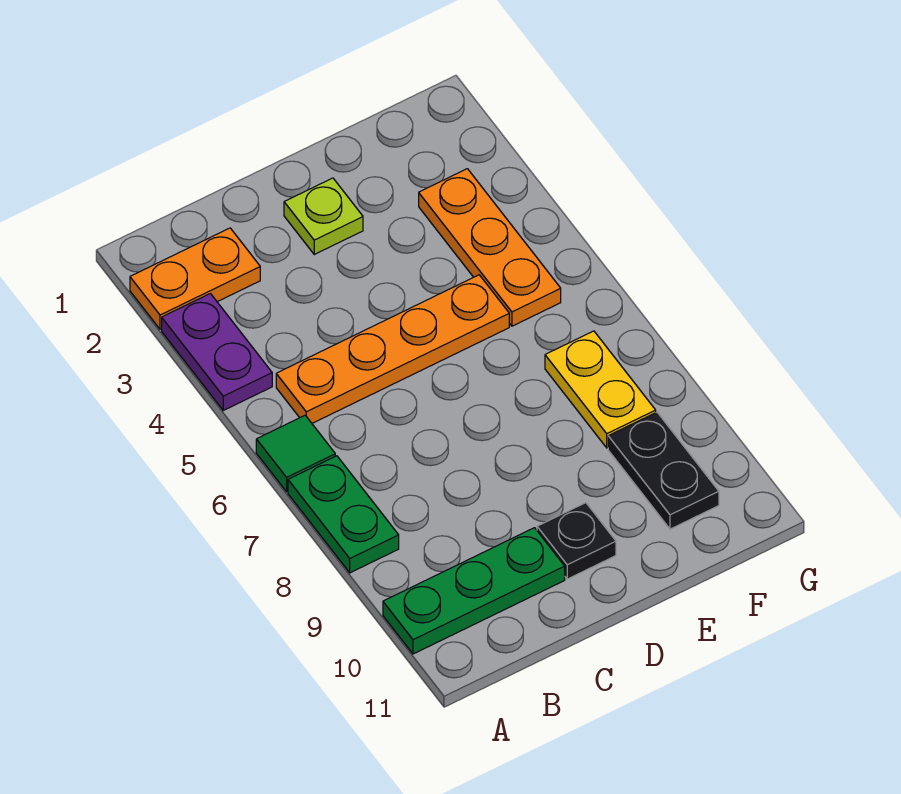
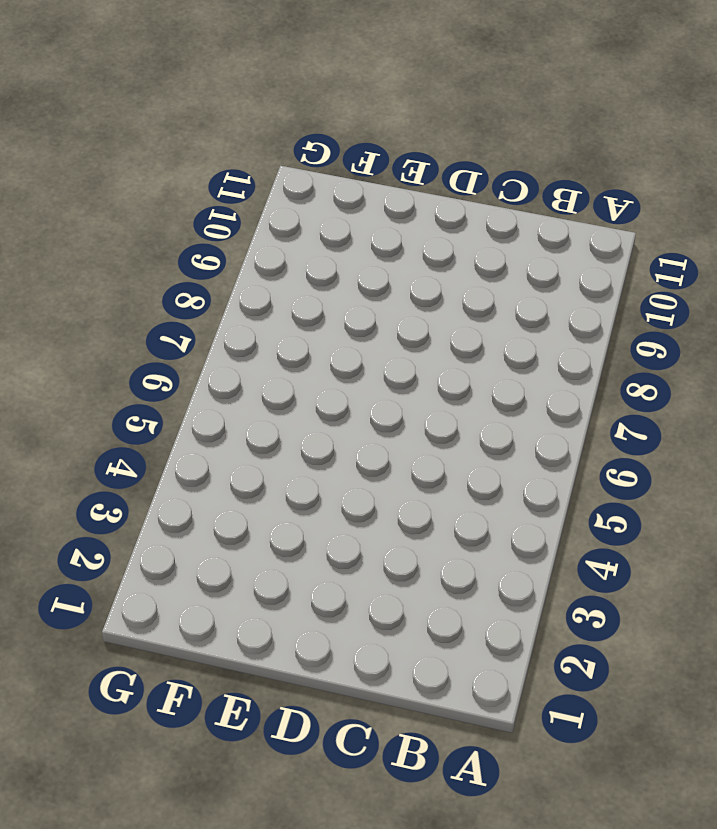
none -> orange 1x2 plate [130,228,260,329]
none -> purple 1x2 plate [162,294,272,410]

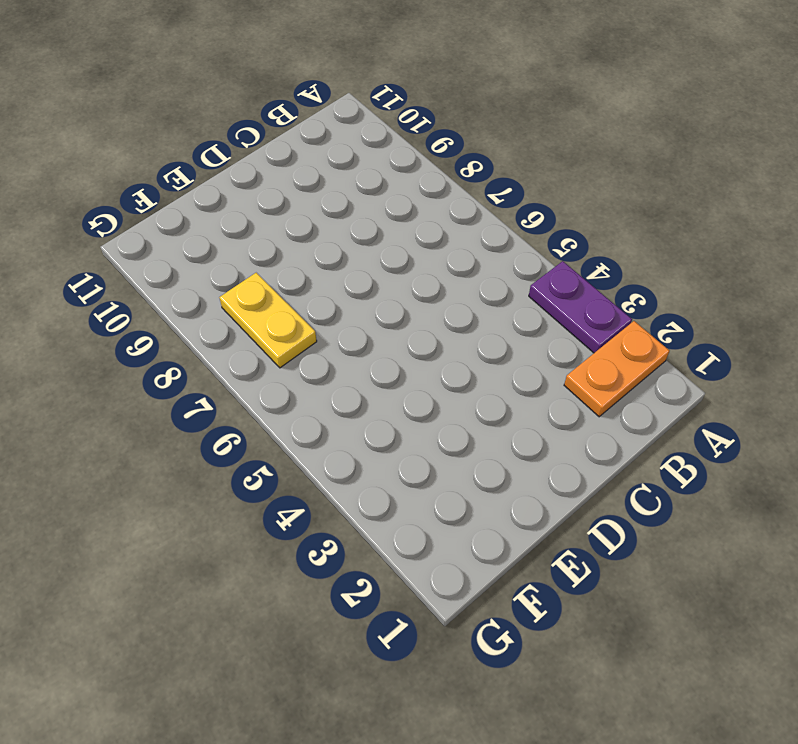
none -> green 1x1 tile [256,415,335,492]
none -> green 1x2 plate [288,456,399,573]

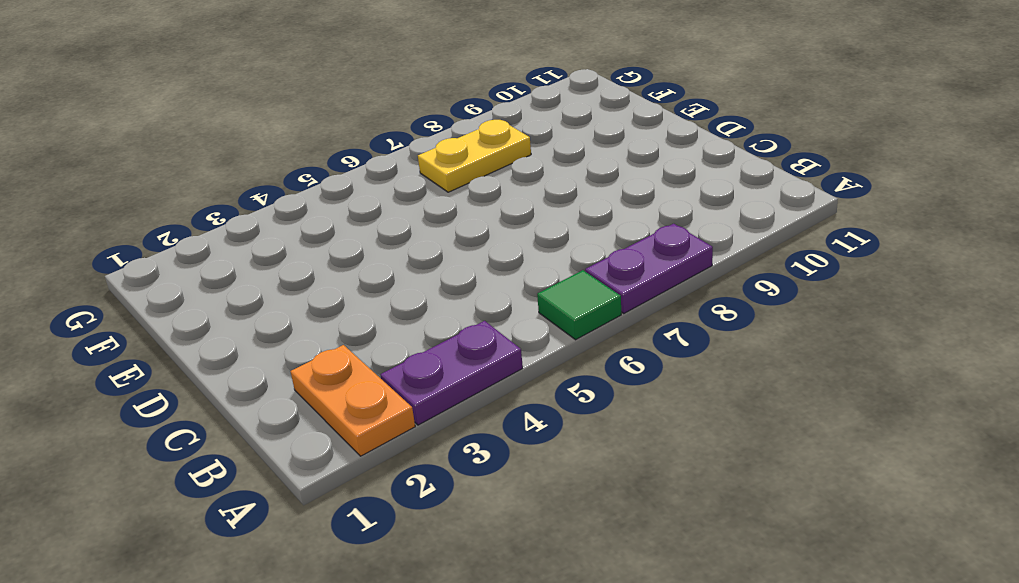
purple 1x2 plate [585,224,713,313] -> green 1x2 plate [288,456,399,573]
none -> green 1x3 plate [383,528,565,654]
none -> orange 1x4 plate [276,275,509,423]

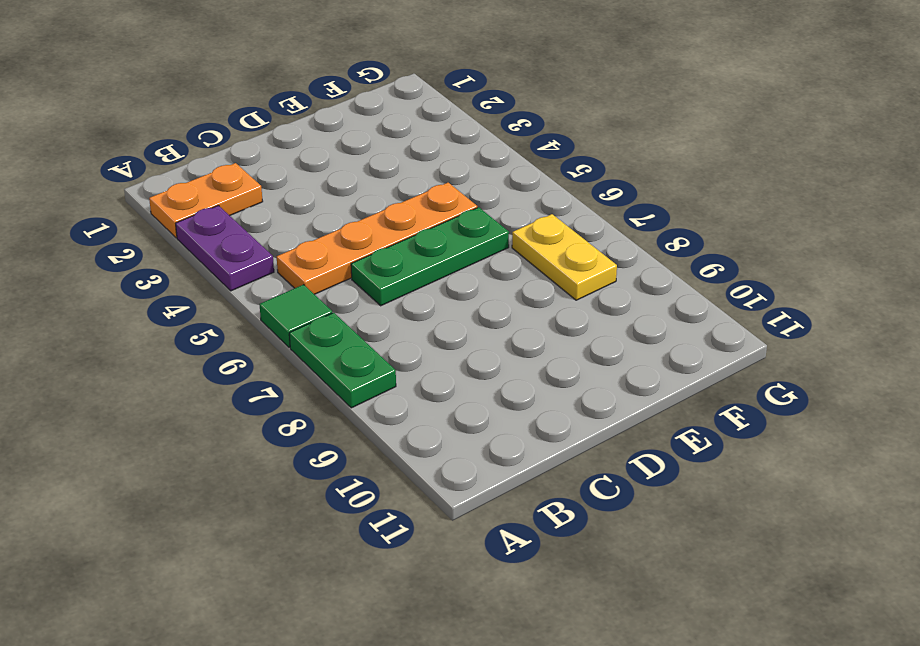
green 1x3 plate [351,207,509,306] -> green 1x3 plate moved to [383,528,565,654]
none -> lime 1x1 plate [284,178,363,254]
none -> black 1x1 plate [537,503,616,579]

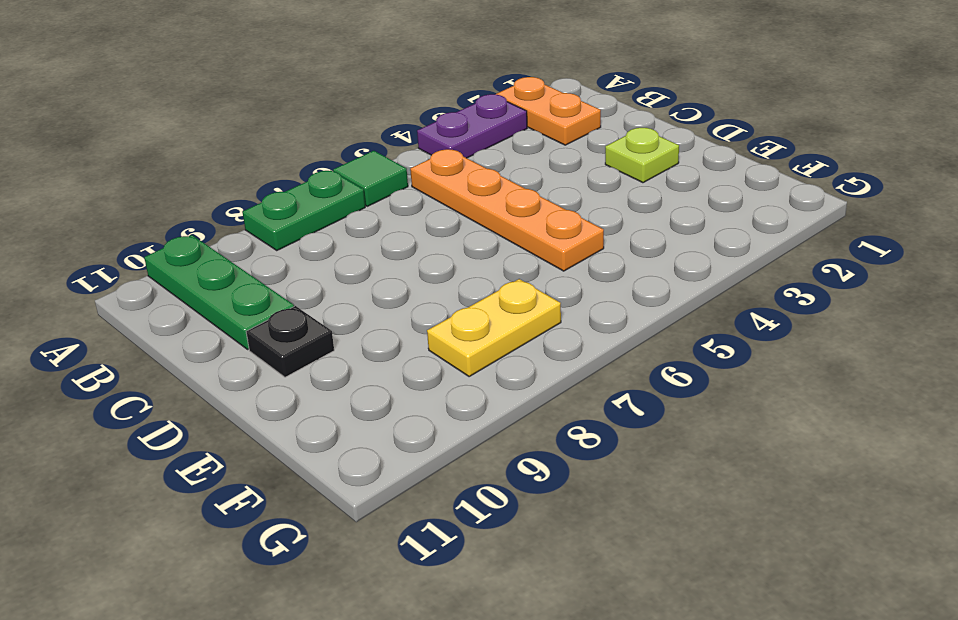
none -> orange 1x3 plate [419,169,561,326]
none -> black 1x2 plate [608,412,719,529]

